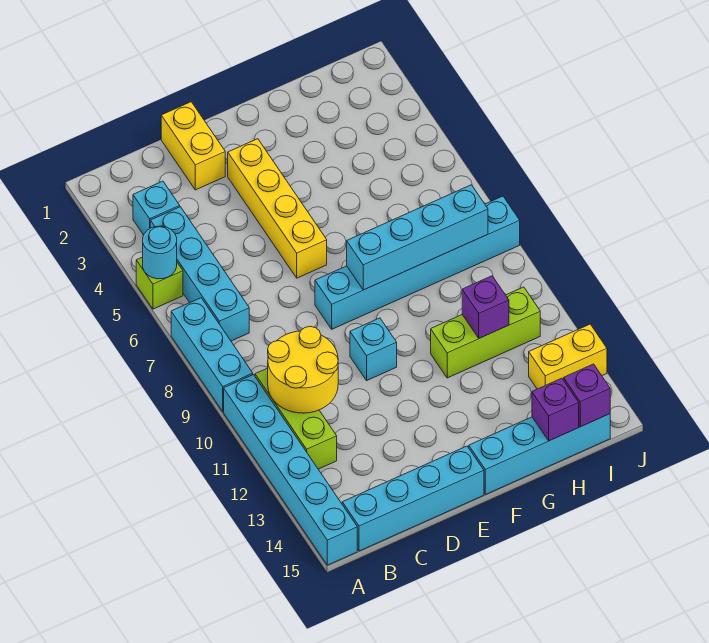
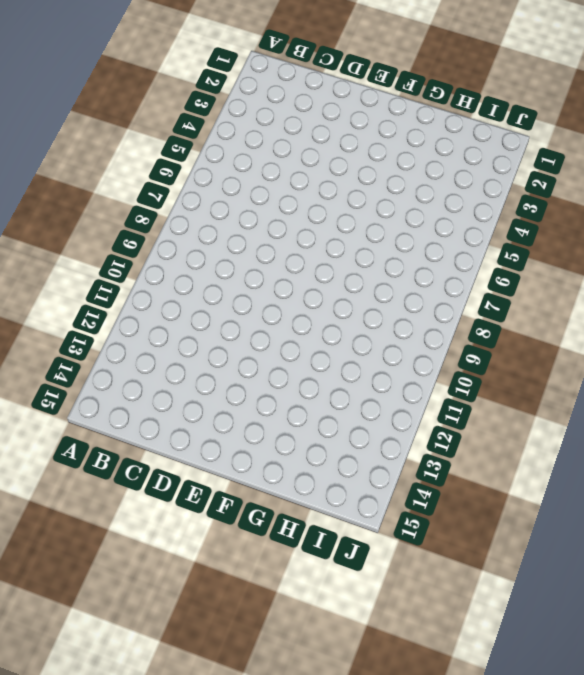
none -> lime 1x1 brick [136,257,183,309]
none -> cyan 1x3 brick [171,298,253,411]
none -> cyan 1x6 brick [224,375,357,565]

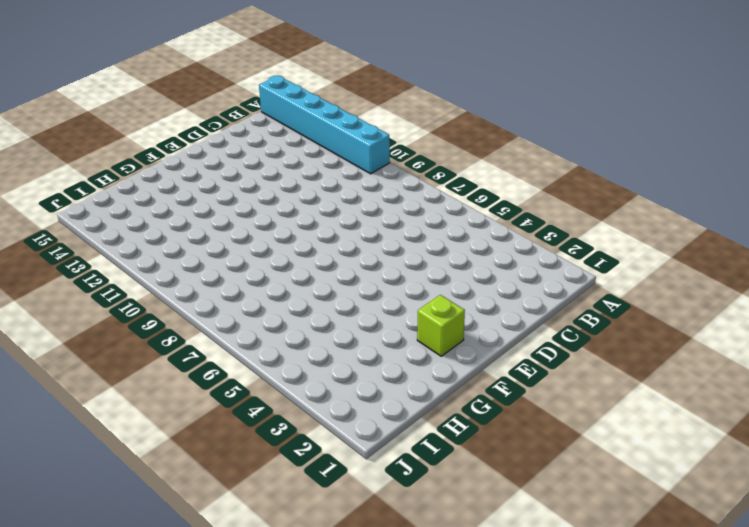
lime 1x1 brick [417,295,465,356] -> lime 1x1 brick moved to [136,257,183,309]
none -> cyan 1x3 brick [171,298,253,411]
none -> cyan 1x1 brick [133,181,180,235]
none -> cyan 1x4 brick [150,207,249,341]

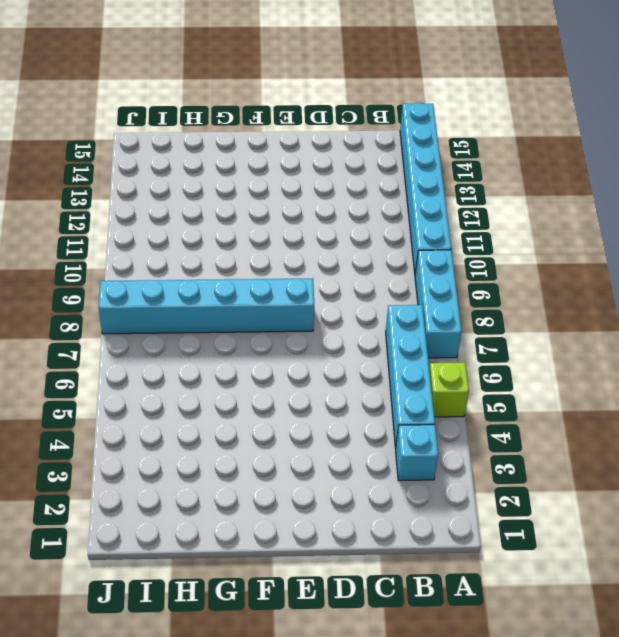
none -> lime 1x3 brick [255,368,337,469]
none -> cyan 1x4 brick [342,446,484,551]
none -> yellow 1x2 brick [161,102,225,190]

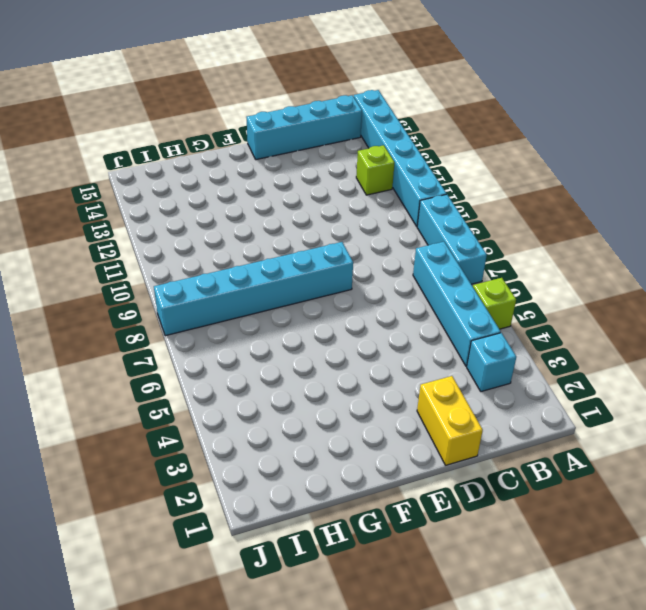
lime 1x1 brick [356,145,395,195] -> lime 1x3 brick [255,368,337,469]
none -> yellow 1x4 brick [228,139,327,278]
none -> cyan 1x1 brick [350,318,397,380]
none -> cyan 1x4 brick [469,414,610,495]

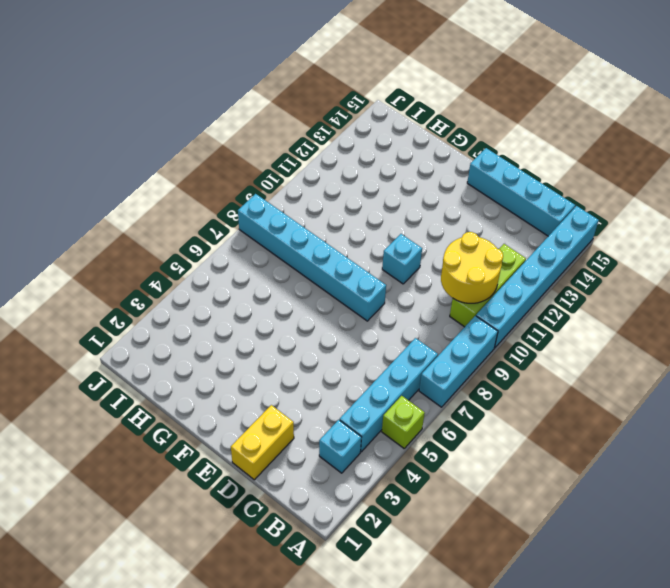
none -> yellow 1x4 brick [228,139,327,278]
none -> cyan 1x4 brick [469,414,610,495]
none -> lime 1x3 brick [431,287,540,378]

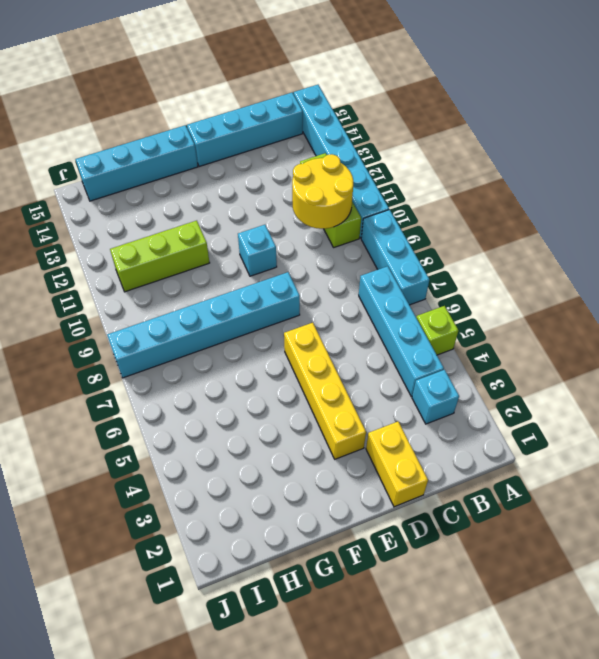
none -> yellow 1x2 brick [529,324,607,389]
none -> cyan 1x1 round brick [143,226,177,279]
none -> cyan 1x4 brick [347,185,488,290]

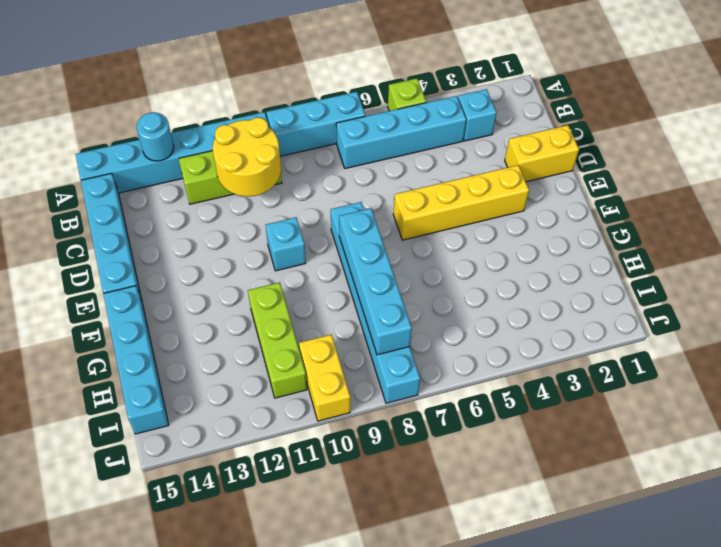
cyan 1x1 round brick [137,112,174,161] -> cyan 1x1 round brick moved to [143,226,177,279]
yellow 1x2 brick [299,335,350,421] -> yellow 1x2 brick moved to [529,324,607,389]
none -> purple 1x1 brick [462,276,509,338]
none -> purple 1x1 brick [532,378,579,441]
none -> purple 1x1 brick [564,364,610,427]

